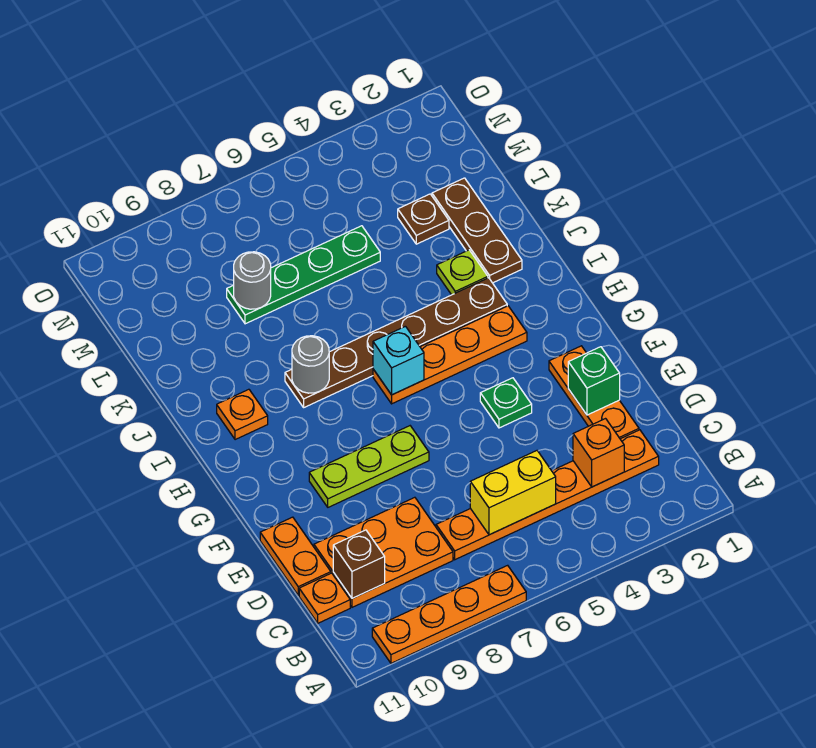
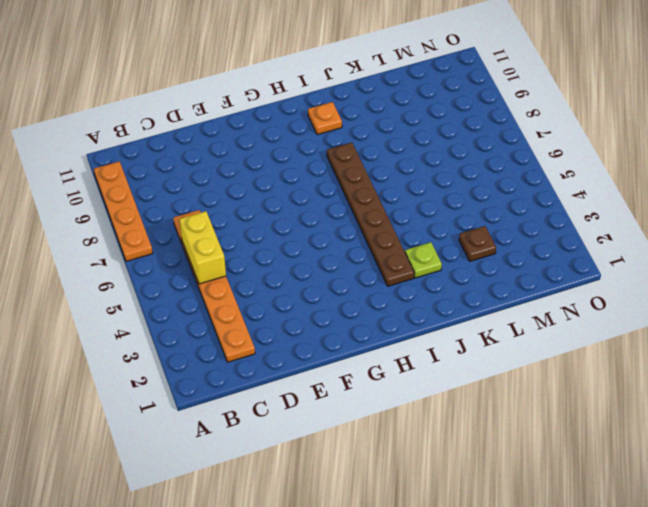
none -> orange 2x3 plate [314,497,453,607]
none -> orange 1x1 plate [299,573,350,623]
none -> orange 1x3 plate [549,346,639,439]

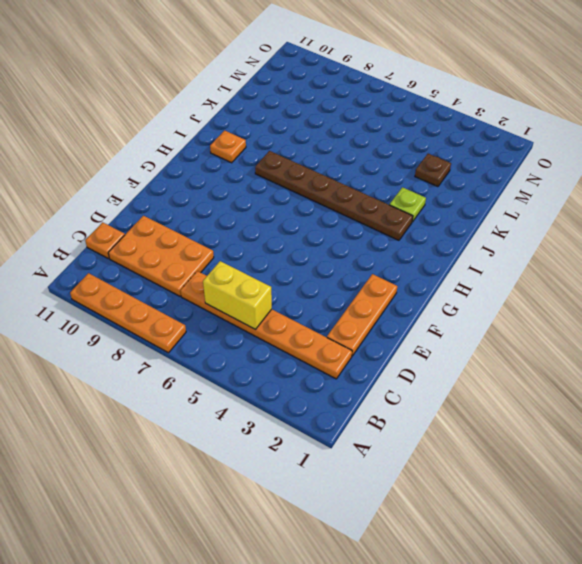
none -> orange 1x2 plate [260,517,331,595]
none -> green 1x1 plate [480,378,532,428]
none -> lime 1x3 plate [309,426,429,507]

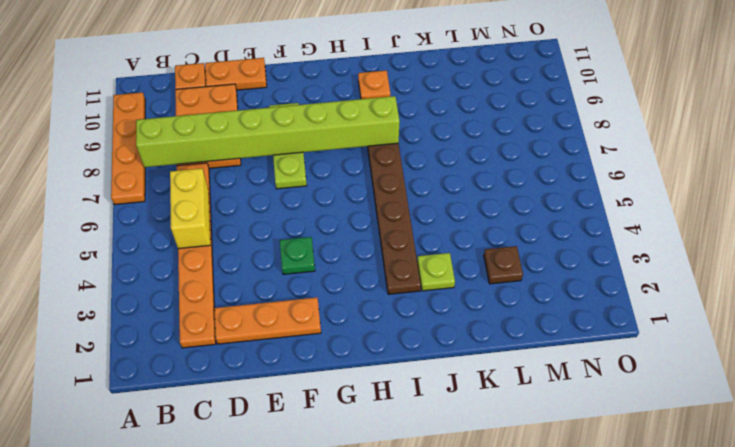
lime 1x8 brick [136,96,400,167] -> grey 1x1 round brick [292,336,329,393]
none -> orange 1x4 plate [373,306,527,404]
none -> brown 1x3 plate [432,178,522,283]
none -> green 1x4 plate [227,226,380,324]

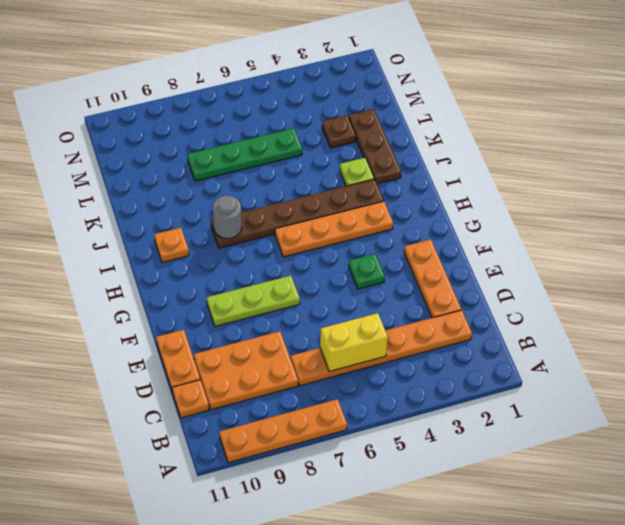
none -> orange 1x1 brick [573,419,624,487]
none -> brown 1x1 brick [333,530,385,598]
none -> green 1x1 brick [568,347,620,415]

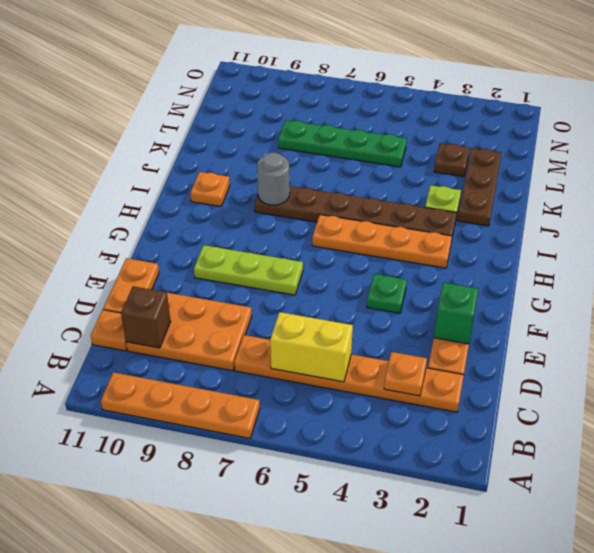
orange 1x1 plate [384,352,427,396] -> orange 1x1 brick [573,419,624,487]
none -> cyan 1x1 brick [373,326,424,395]
none -> grey 1x1 round brick [234,252,271,309]

